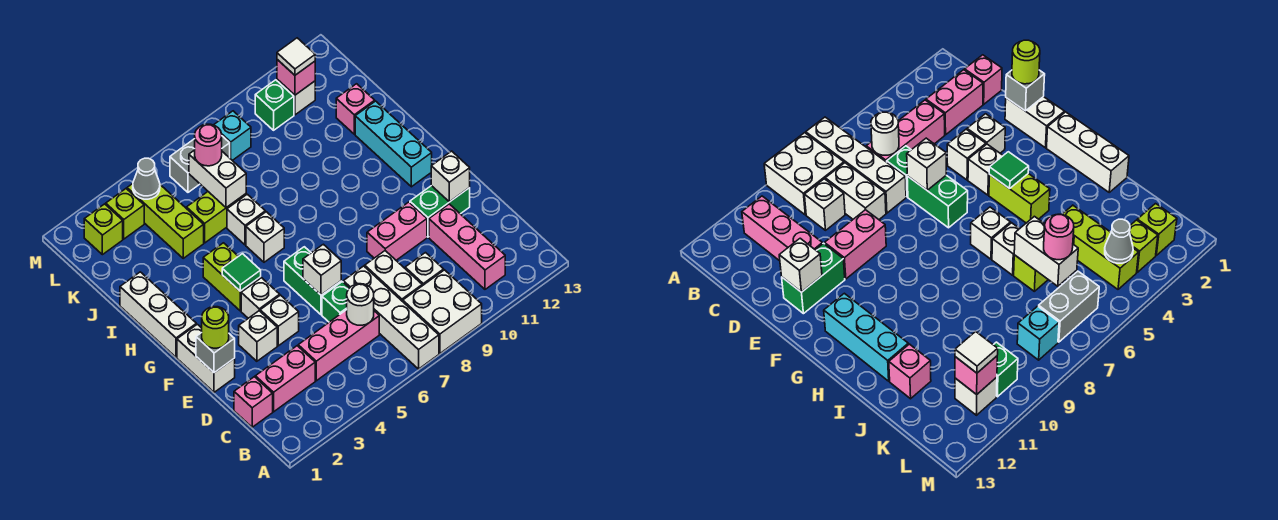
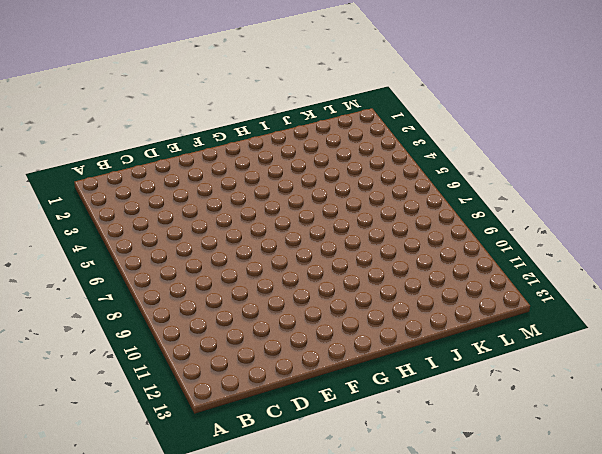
none -> white 1x4 brick [343,266,439,369]
none -> white 2x2 brick [403,270,482,353]
none -> pink 1x3 brick [429,204,505,289]
none -> pink 1x1 brick [234,377,273,427]

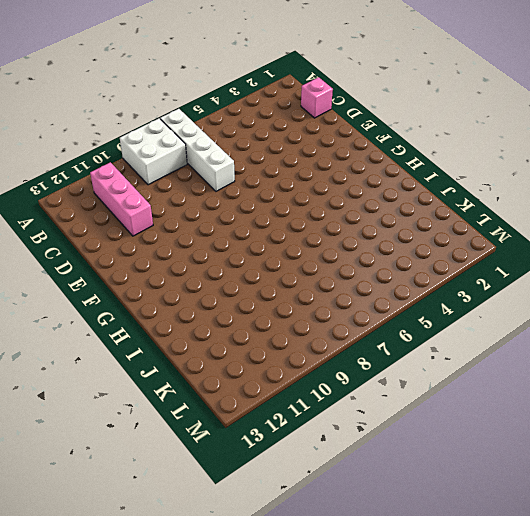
none -> pink 1x2 brick [255,346,315,412]
none -> pink 1x3 brick [298,310,379,381]
none -> white 1x2 brick [365,251,422,301]
none -> white 1x1 brick [405,253,444,286]

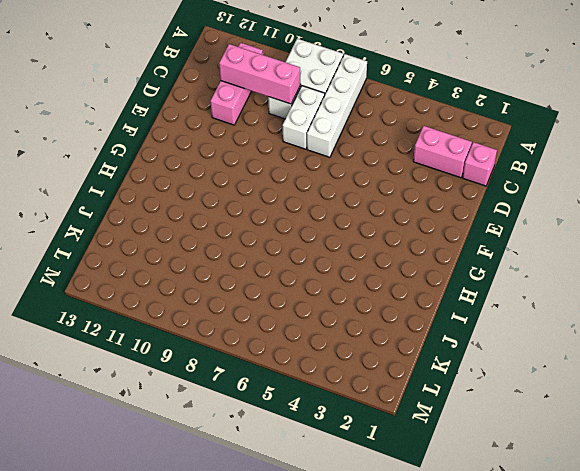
pink 1x3 brick [219,44,301,104] -> pink 1x3 brick moved to [298,310,379,381]
none -> green 1x1 brick [322,282,349,322]
none -> white 1x2 brick [177,324,235,392]
none -> white 1x1 brick [239,311,277,361]
none -> white 1x1 brick [260,295,299,346]

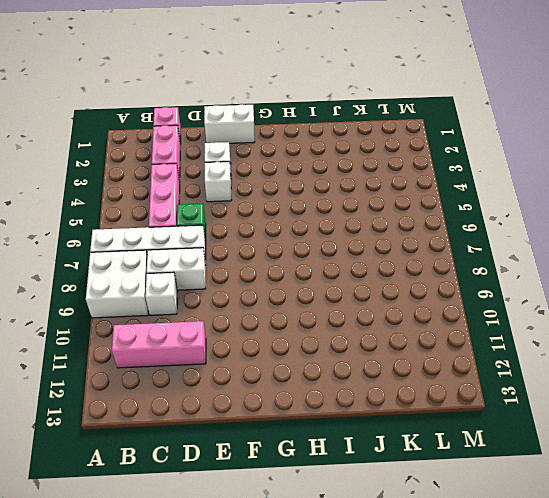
none -> green 1x2 brick [284,247,341,315]
none -> pink 1x2 brick [367,202,427,260]
none -> green 1x2 brick [410,186,470,237]
none -> white 1x1 brick [241,278,280,318]

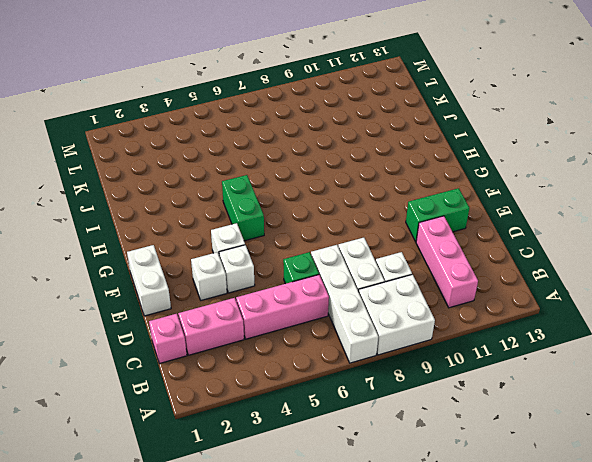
green 1x2 brick [222,175,264,241] -> green 1x2 brick moved to [284,247,341,315]
none -> pink 1x2 brick [367,202,427,260]
none -> white 1x3 brick [120,272,196,357]
none -> lime 1x2 brick [203,243,261,311]
none -> cyan 1x3 brick [355,101,432,187]

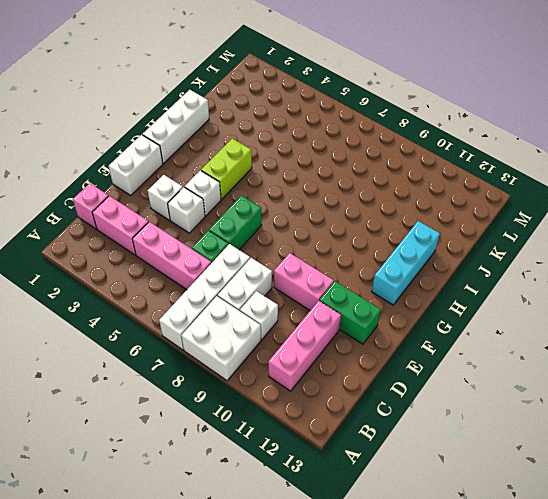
none -> white 1x1 brick [246,212,284,262]
none -> white 1x1 brick [227,194,265,245]
none -> lime 1x3 brick [127,184,204,258]
none -> lime 1x2 brick [187,192,246,243]

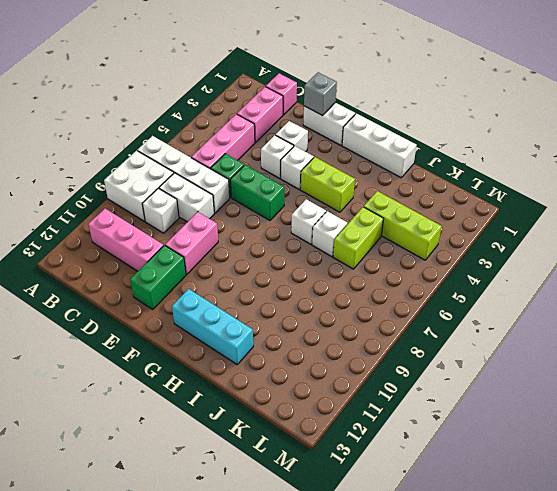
none -> pink 1x1 brick [336,84,375,134]
none -> lime 1x1 brick [84,204,123,255]
none -> lime 1x1 brick [106,189,144,239]
none -> grey 1x2 brick [170,136,230,192]

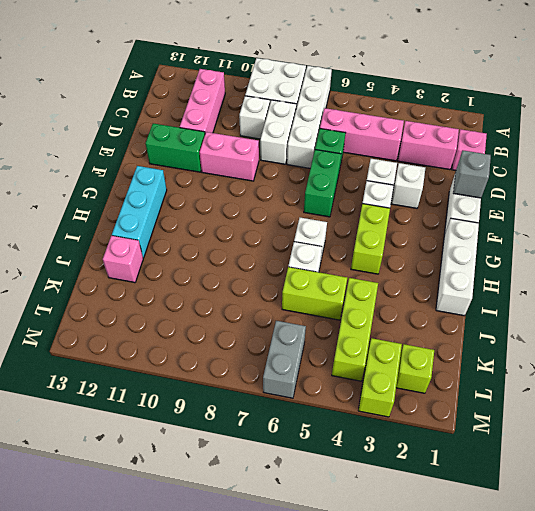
lime 1x2 brick [358,338,402,417] -> lime 1x1 brick [106,189,144,239]
grey 1x2 brick [263,321,306,398] -> grey 1x2 brick turned to [170,136,230,192]
none -> cyan 1x1 brick [214,111,251,160]
none -> green 1x1 brick [255,80,294,130]
none -> white 1x1 brick [277,79,315,115]
none -> white 1x1 round brick [347,284,374,325]

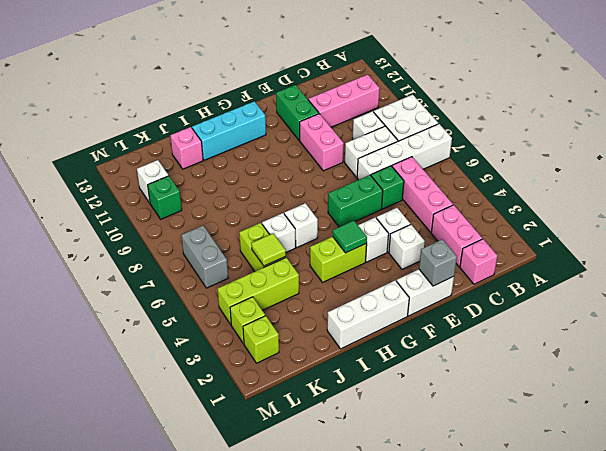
lime 1x1 tile [251,234,286,266] -> none
none -> cyan 1x1 brick [214,111,251,160]
none -> white 1x1 round brick [347,284,374,325]
none -> white 1x1 brick [303,244,341,295]
none -> white 1x1 brick [431,151,470,202]

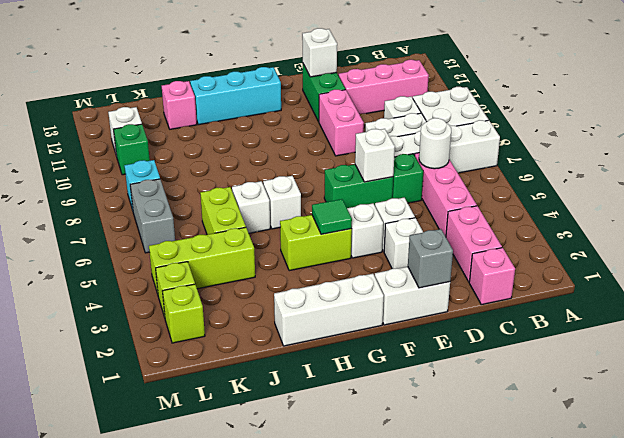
none -> white 1x2 brick [189,150,246,208]
none -> grey 1x1 cone [133,158,160,199]
none -> pink 1x1 brick [277,60,315,95]
none -> lime 1x1 round brick [202,307,229,348]

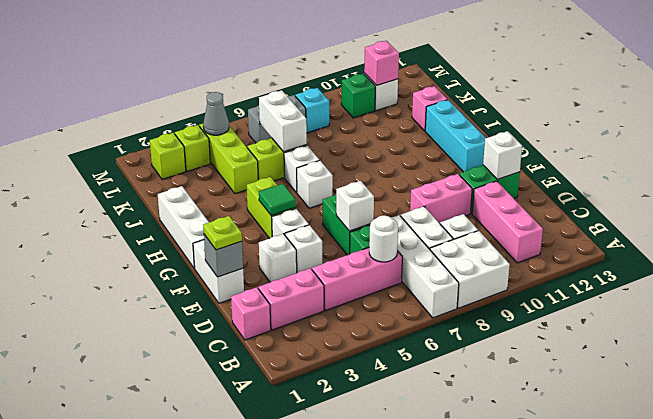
lime 1x1 plate [203,216,242,250] -> lime 1x1 round brick [202,307,229,348]
none -> pink 1x1 round brick [195,124,222,166]
none -> white 1x1 tile [277,38,315,75]

